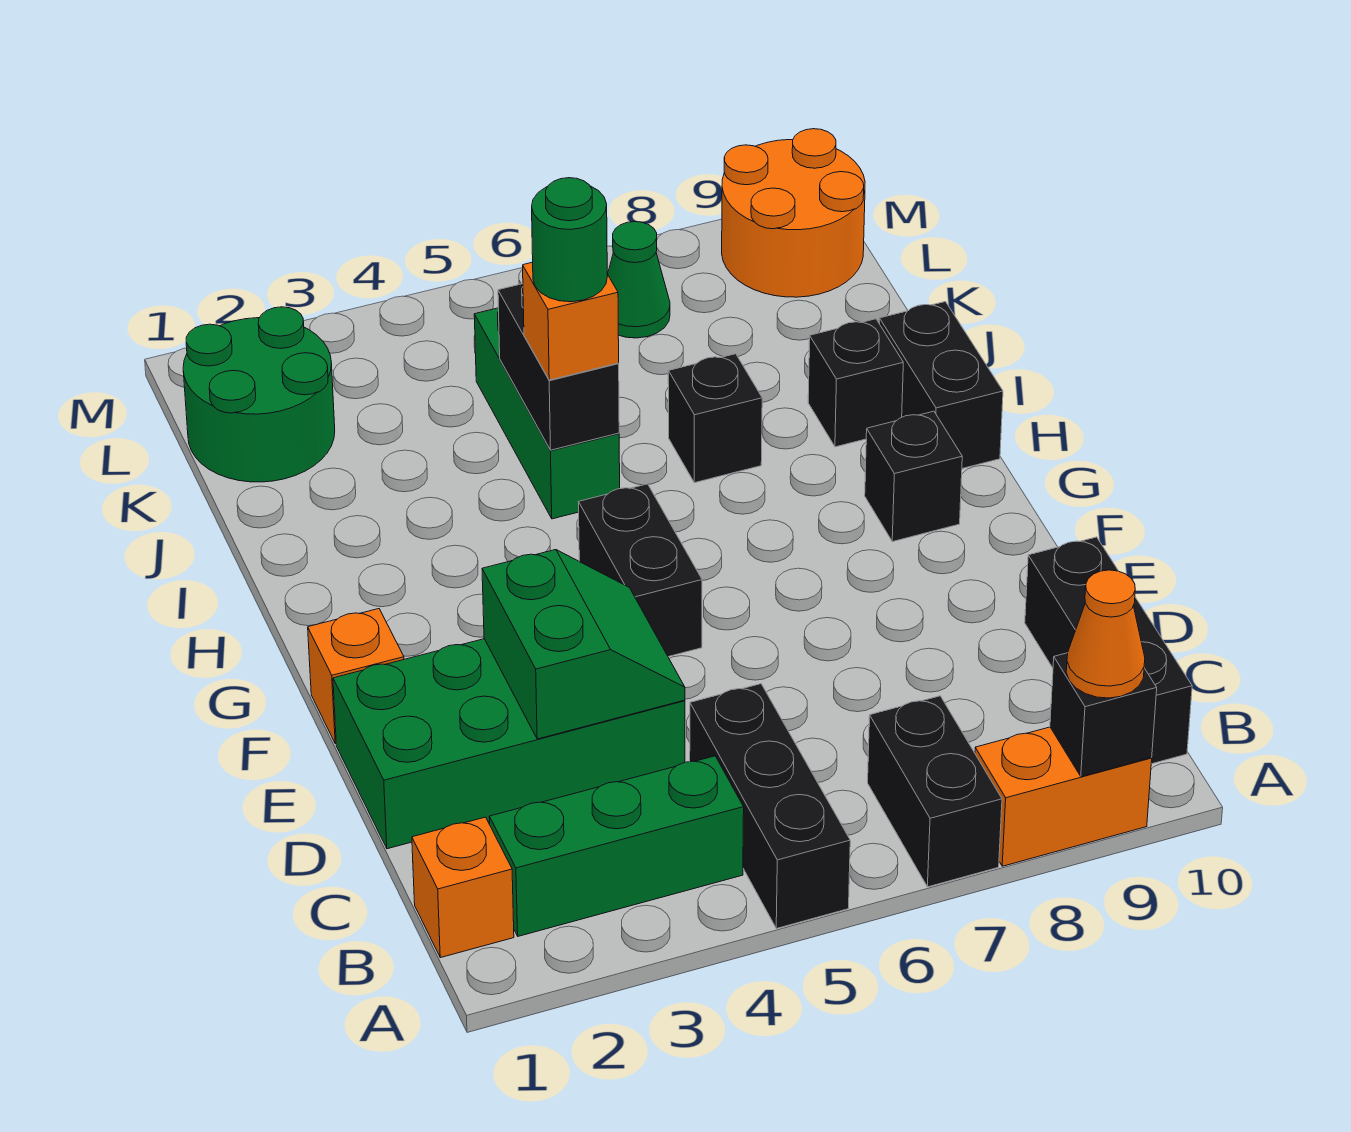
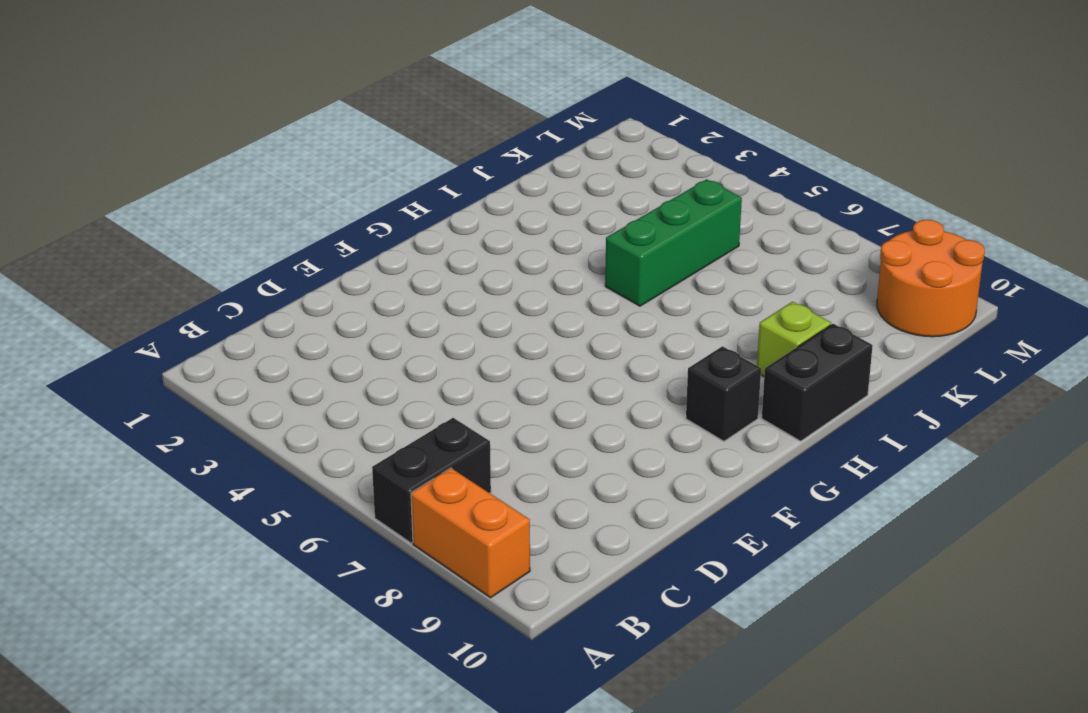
lime 1x1 brick [757,302,831,377] -> black 1x1 brick [808,319,903,447]
none -> black 1x3 brick [690,684,850,929]
none -> orange 1x1 brick [412,817,514,958]
none -> green 1x3 brick [489,756,744,936]

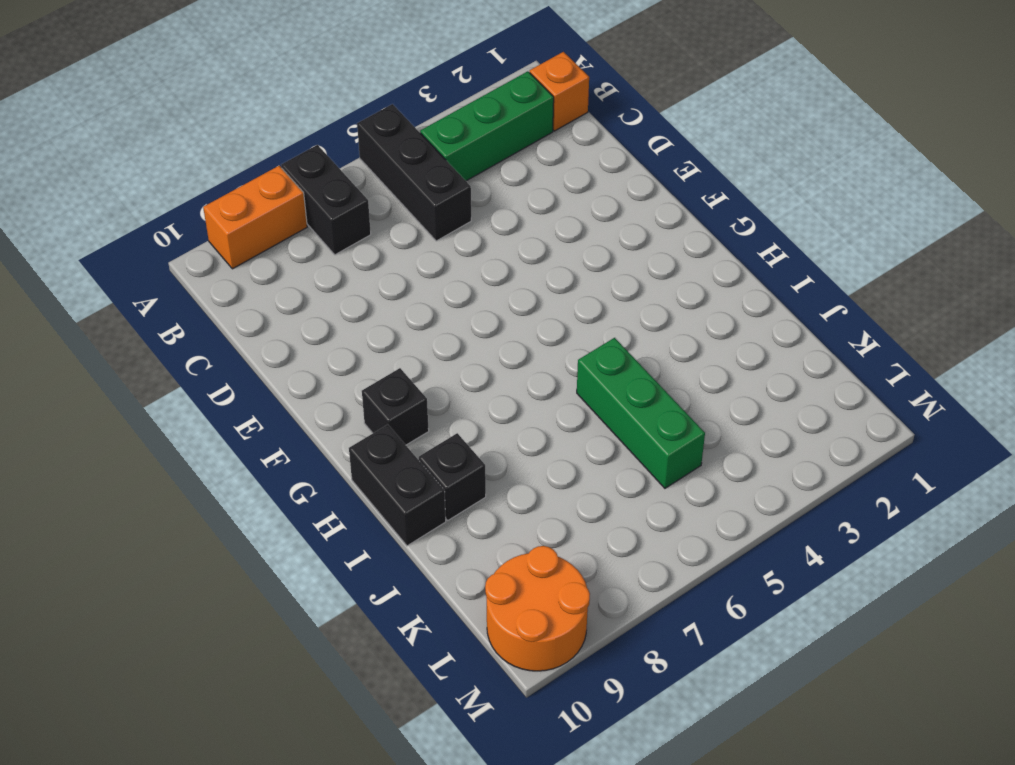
none -> black 1x3 brick [1025,537,1192,764]
none -> green 2x4 brick [333,639,685,849]
none -> orange 1x1 brick [308,609,404,744]

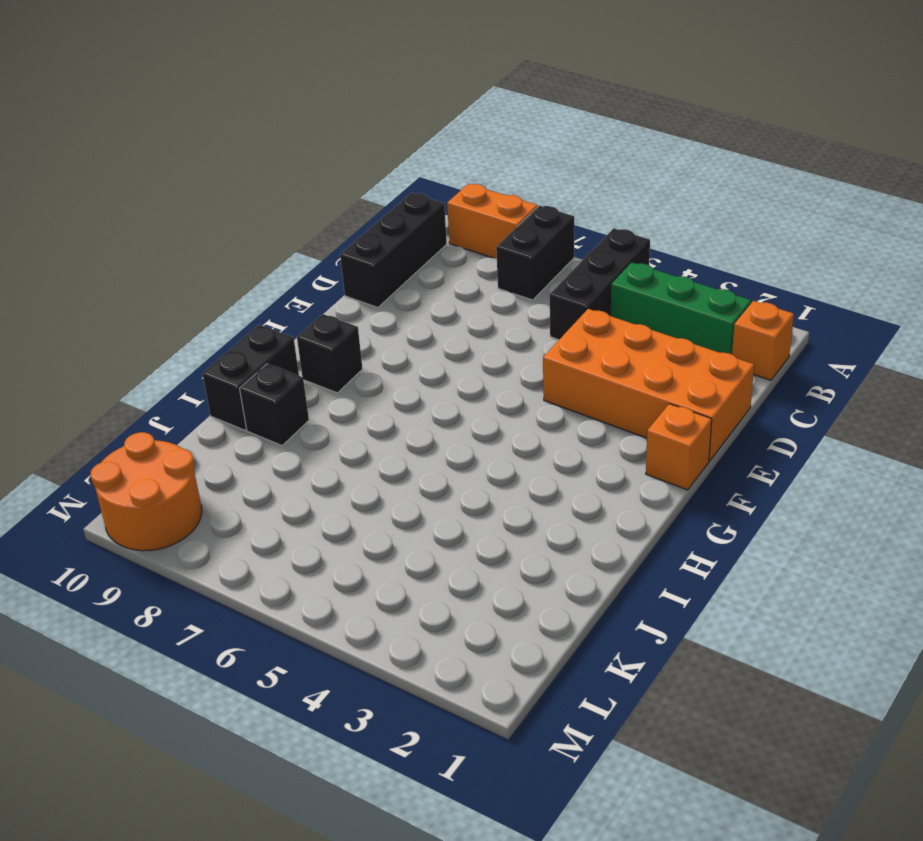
orange 2x4 brick [543,309,754,461] -> green 2x4 brick [333,639,685,849]
none -> black 1x2 brick [578,484,702,657]
none -> green 1x3 brick [474,308,620,519]
none -> black 1x1 brick [668,354,762,483]

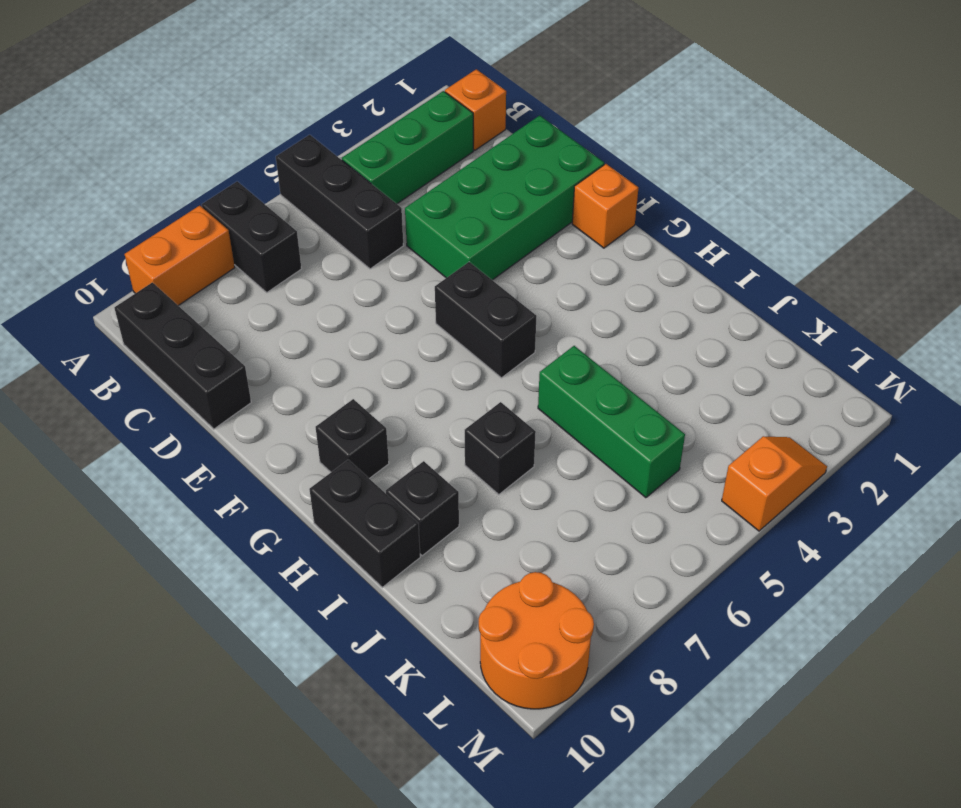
orange 1x2 slope [722,436,827,531] -> none
none -> green 2x2 round brick [183,307,335,482]
none -> green 1x1 cone [608,222,670,338]
none -> black 1x1 brick [1050,653,1157,777]

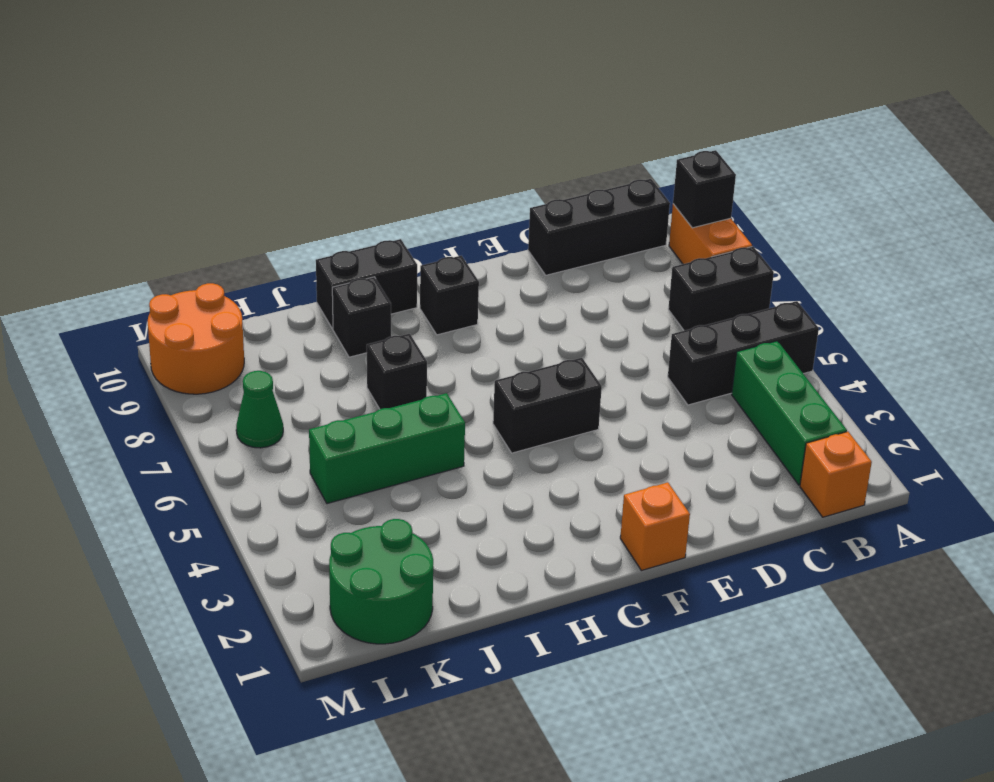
none -> green 2x4 brick [333,639,685,849]
none -> green 2x2 slope [482,550,685,739]
none -> black 1x2 brick [498,284,619,450]

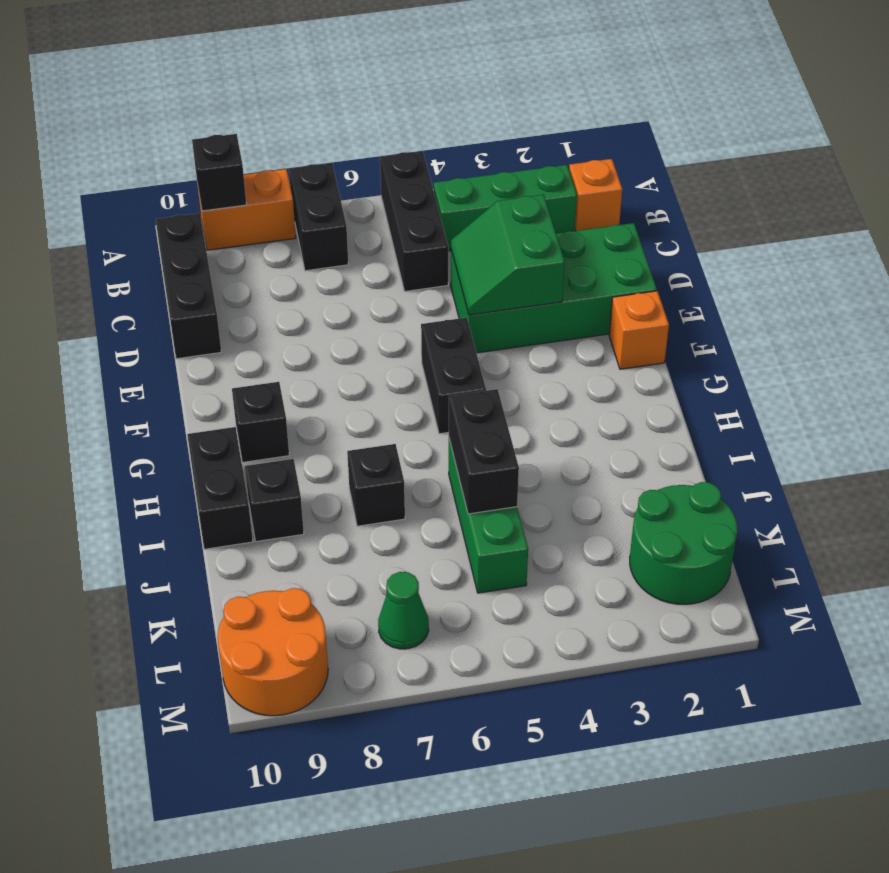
none -> orange 1x1 cone [1066,570,1145,698]
none -> orange 1x1 brick [523,262,619,380]
none -> green 1x1 round brick [532,178,607,302]

